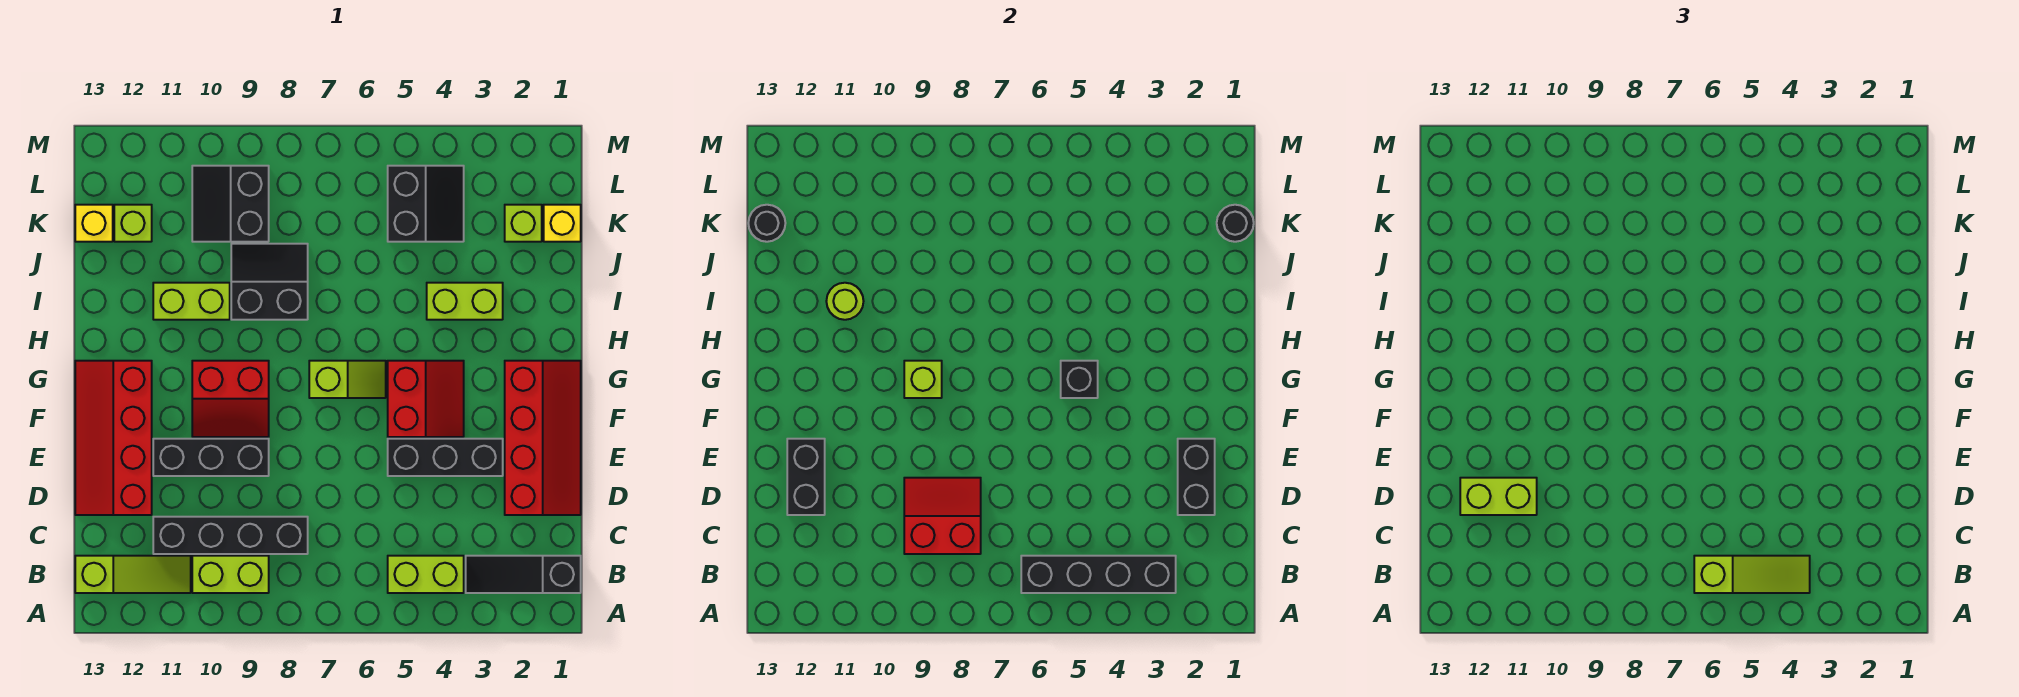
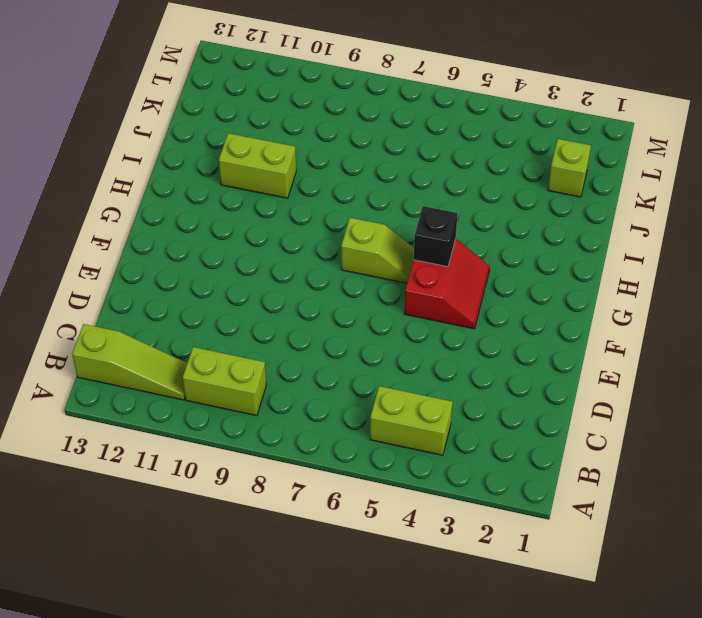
none -> black 1x3 slope [466,556,581,593]
none -> black 1x4 brick [153,517,308,554]
none -> red 2x4 slope [505,361,581,515]
none -> red 2x4 slope [75,361,152,515]

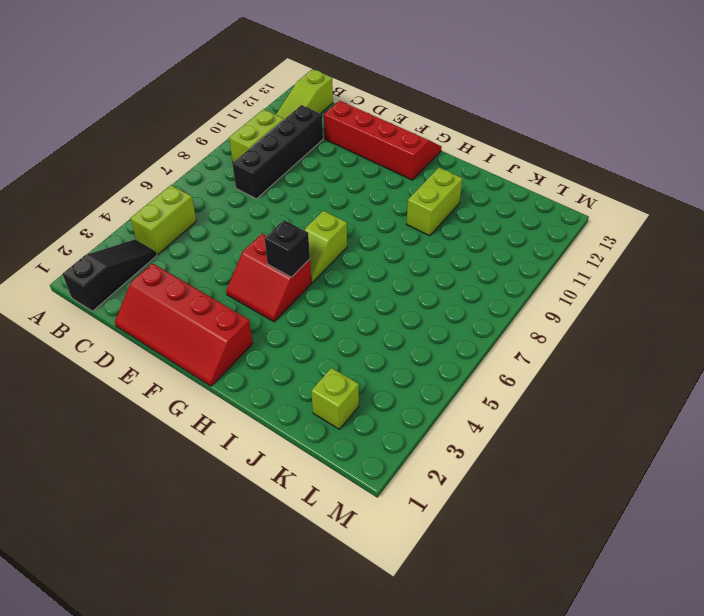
none -> black 1x3 brick [388,439,503,476]
none -> black 1x3 brick [153,439,269,476]
none -> red 2x2 slope [192,361,269,437]
none -> lime 1x2 brick [427,283,503,320]

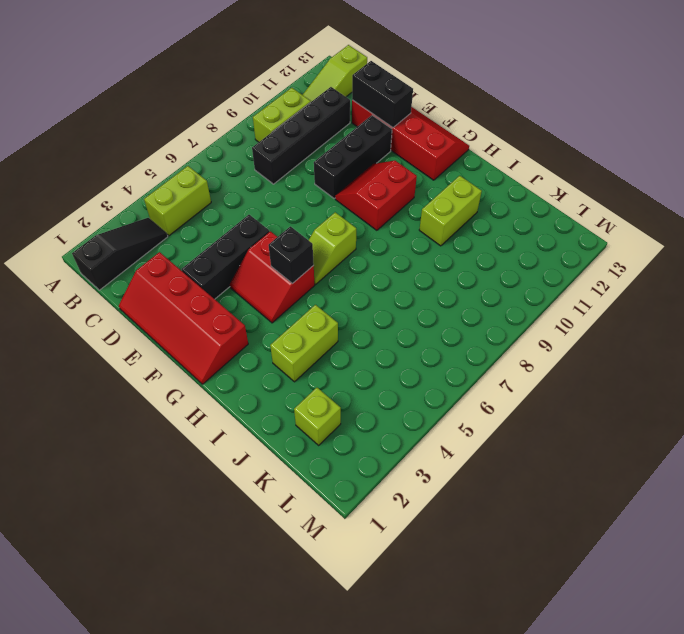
none -> black 2x2 slope [231,244,308,320]
none -> yellow 1x1 brick [544,205,581,242]
none -> black 2x2 slope [388,166,464,242]
none -> black 2x2 slope [192,166,269,242]

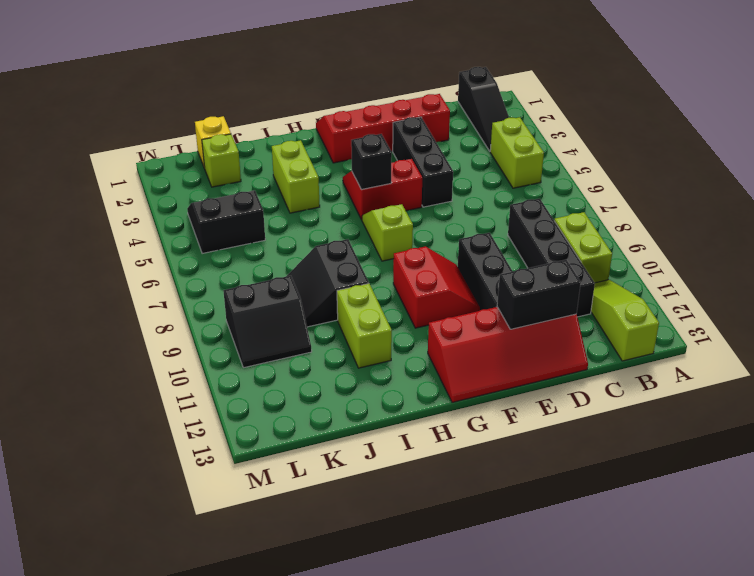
none -> lime 1x1 brick [114,205,152,242]
none -> yellow 1x1 brick [75,205,113,242]
none -> black 1x4 brick [1021,556,1176,593]
none -> red 2x2 slope [904,478,981,554]

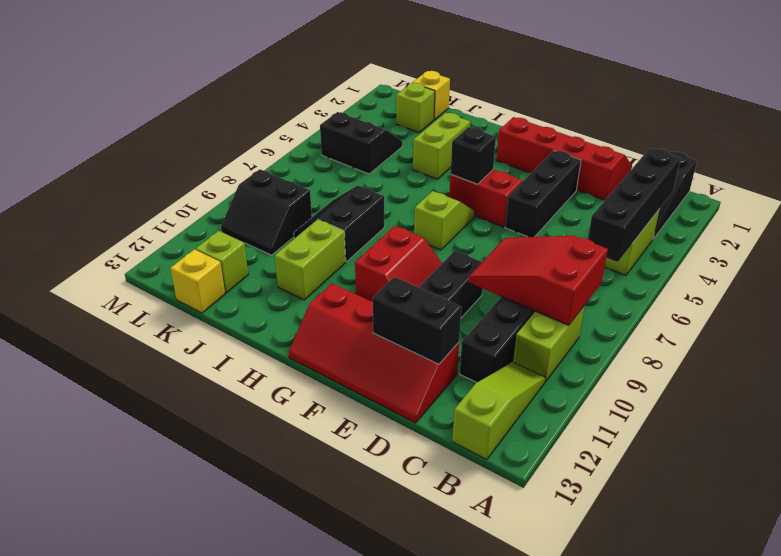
red 2x3 slope [468,236,608,325] -> red 2x2 slope [904,478,981,554]
none -> black 1x2 brick [1178,439,1215,515]
none -> lime 1x1 brick [904,361,942,398]
none -> lime 1x1 round brick [826,283,864,320]
none -> black 1x1 round brick [1217,205,1254,242]

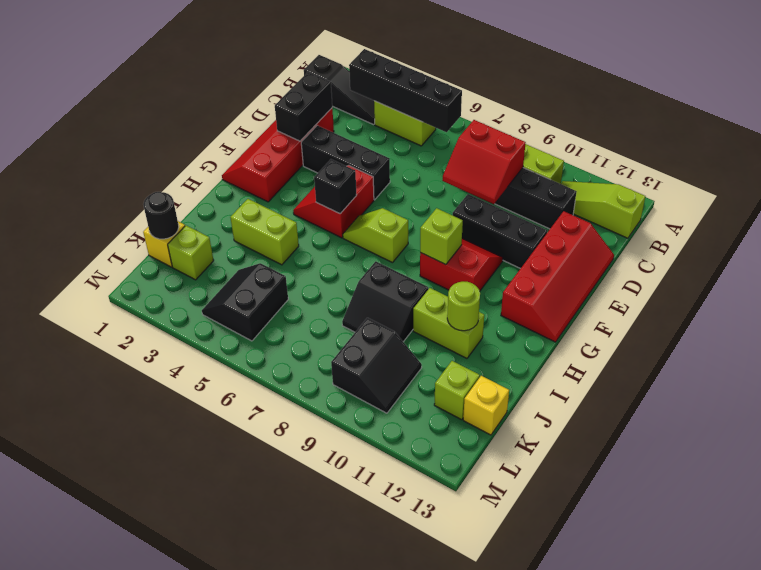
none -> black 1x2 brick [787,439,825,515]
none -> black 1x1 round brick [748,205,785,242]
none -> lime 1x3 slope [1694,556,1810,593]
none -> lime 1x2 brick [1460,478,1537,515]

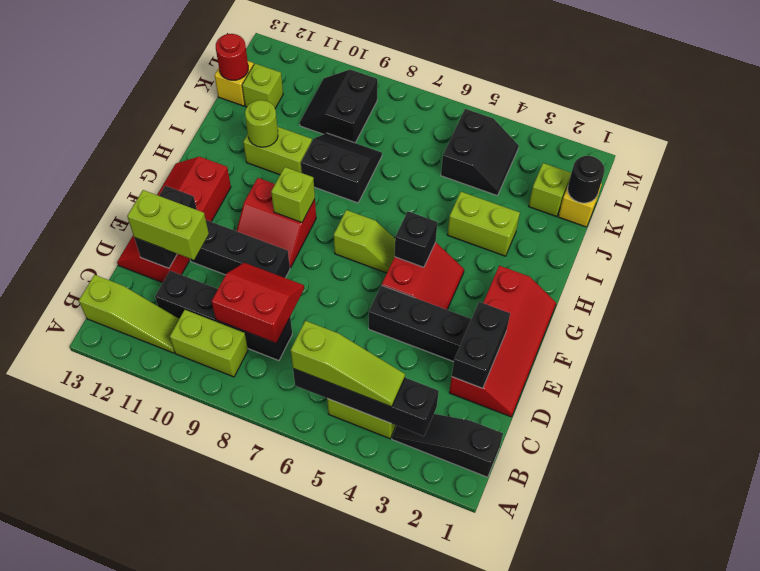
red 1x1 round brick [216,34,248,80] -> black 1x1 round brick [748,205,785,242]

